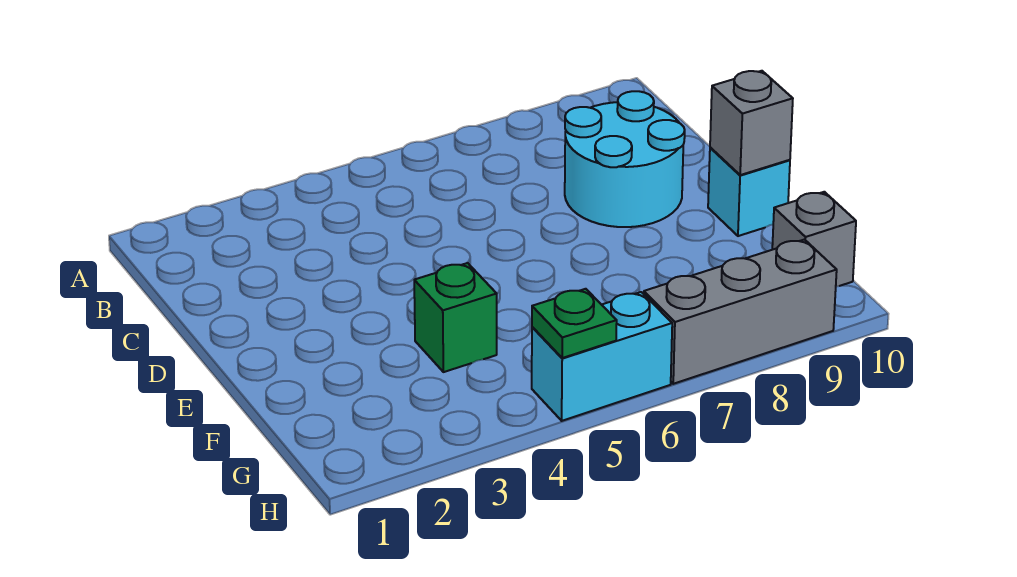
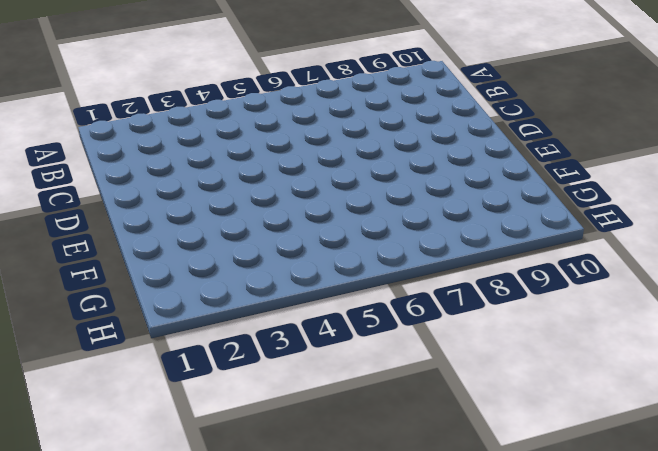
none -> cyan 2x2 round brick [565,91,685,227]
none -> cyan 1x1 brick [708,147,790,236]

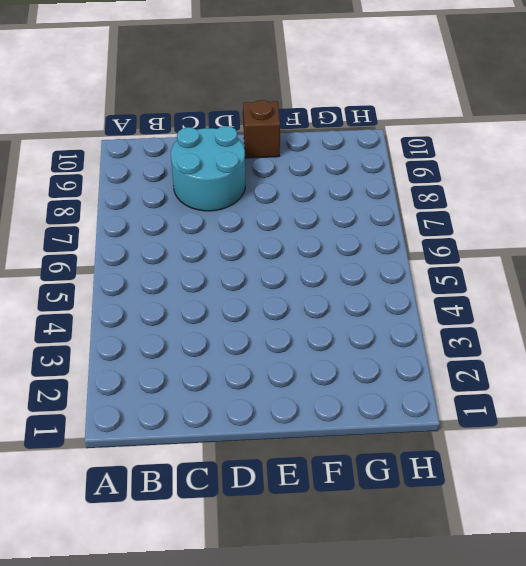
brown 1x1 brick [243,100,280,158] -> cyan 1x1 brick [708,147,790,236]
none -> green 1x1 brick [414,263,497,372]
none -> grey 1x1 brick [772,192,856,287]

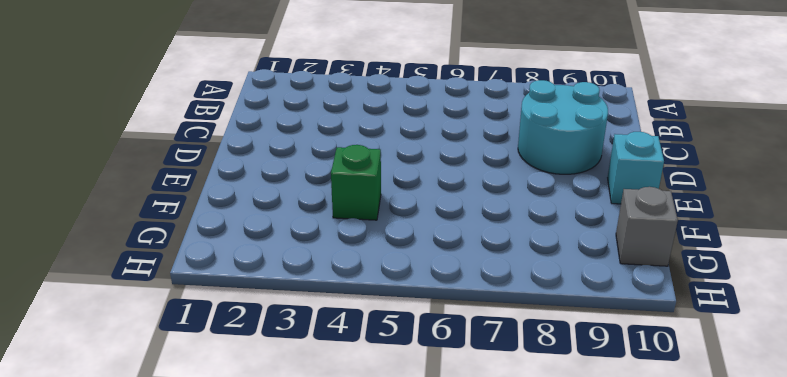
none -> cyan 1x2 brick [532,292,672,421]
none -> grey 1x3 brick [644,240,837,384]

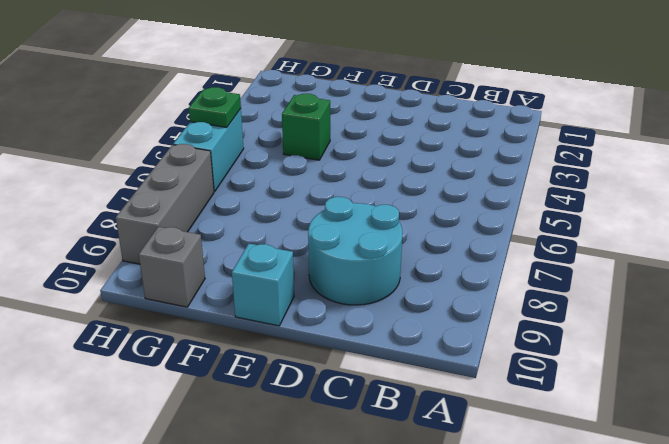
none -> grey 1x1 brick [710,71,793,175]

